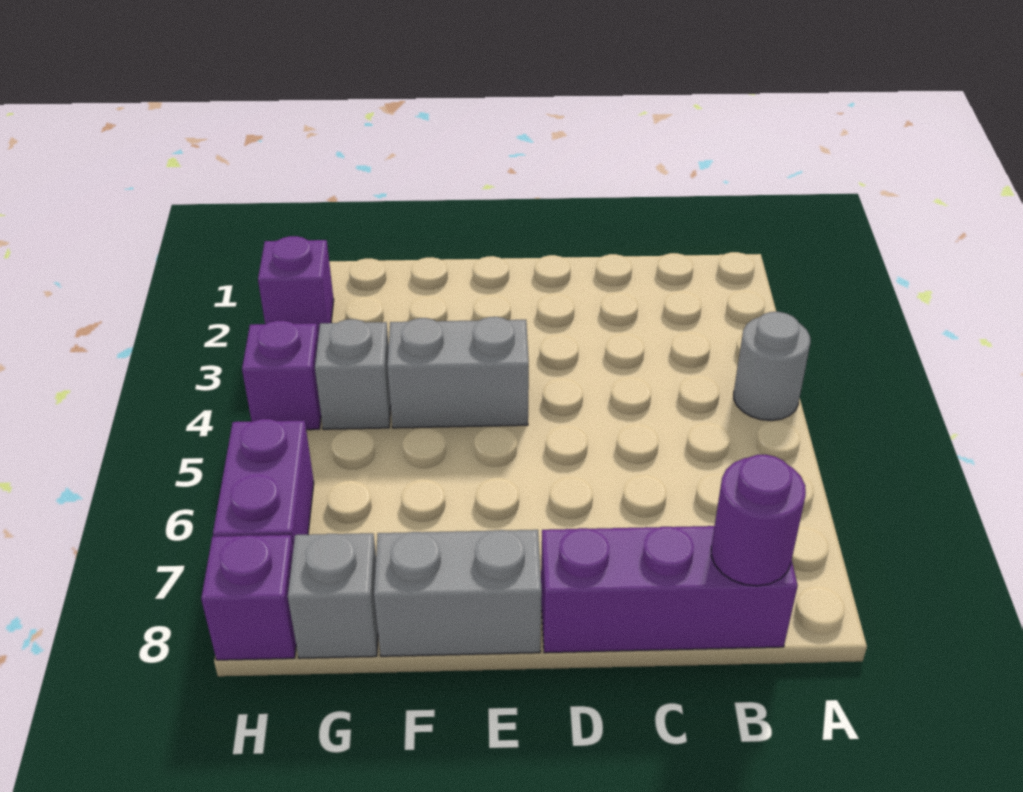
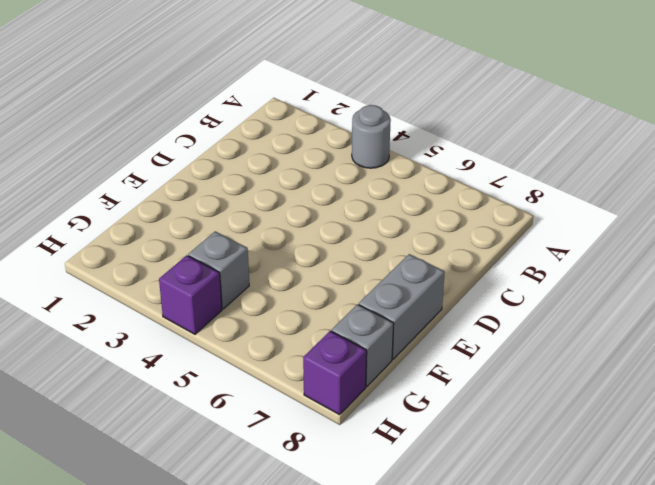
none -> purple 1x3 brick [541,526,798,653]
none -> grey 1x2 brick [387,317,529,428]

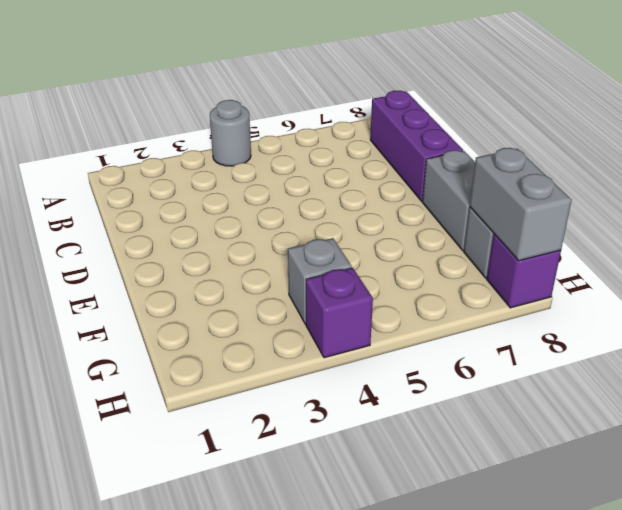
grey 1x2 brick [470,148,572,261] -> grey 1x2 brick moved to [387,317,529,428]
none -> purple 1x1 brick [258,236,334,336]
none -> purple 1x2 brick [213,419,314,547]

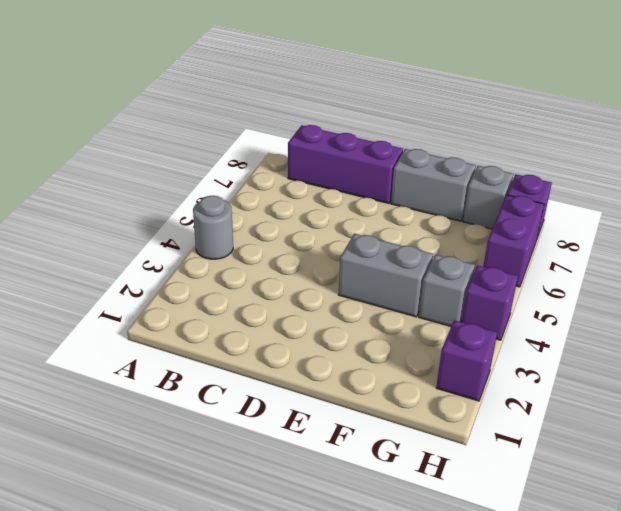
none -> purple 1x1 round brick [711,455,806,586]

